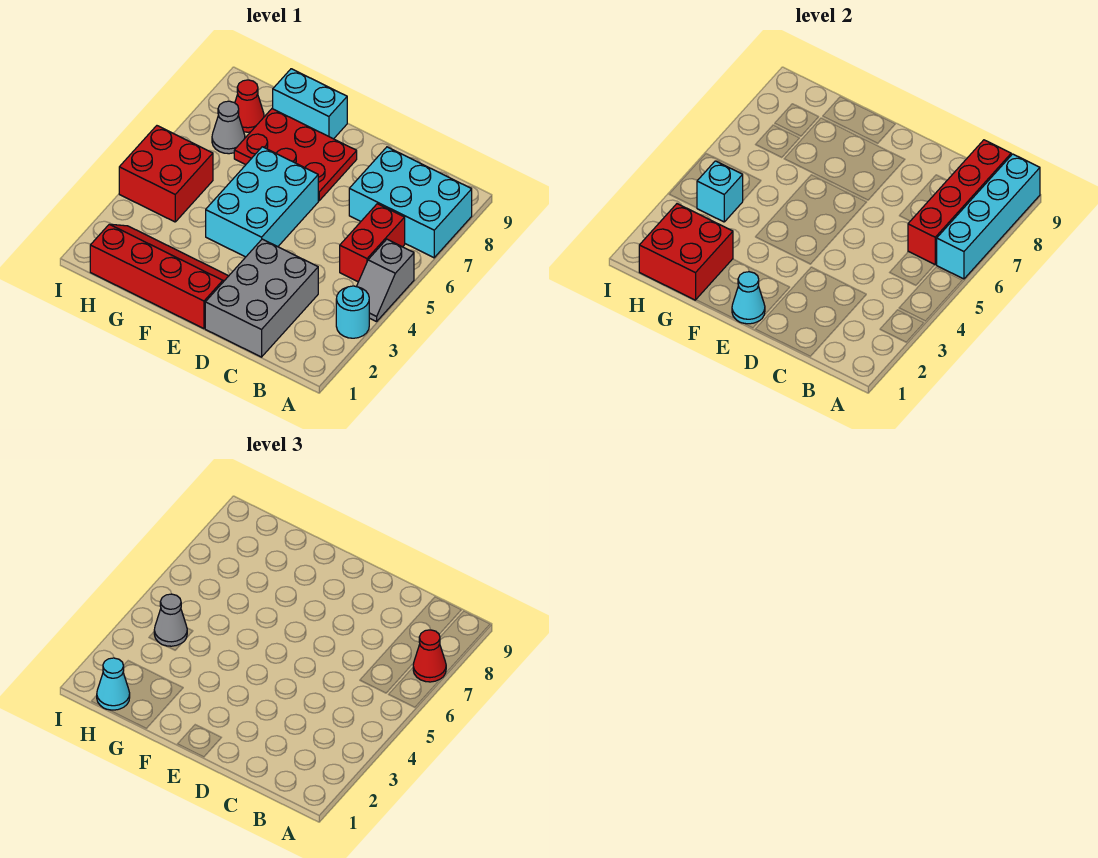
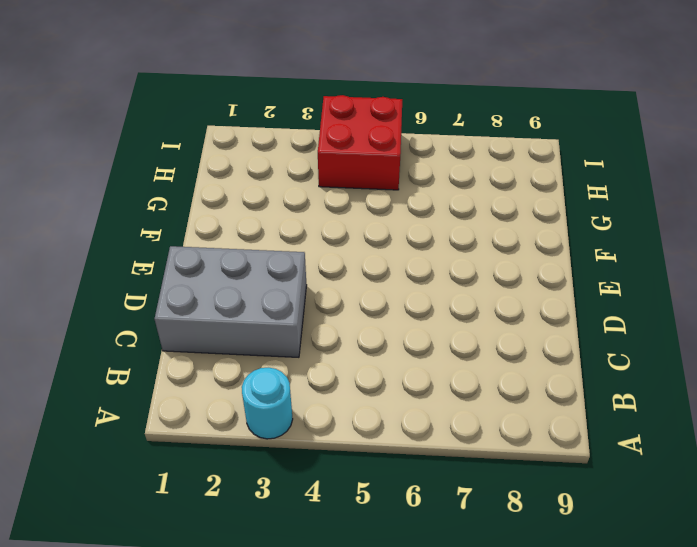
none -> grey 1x2 slope [356,239,414,322]
none -> cyan 2x3 brick [349,147,472,258]
none -> red 1x2 brick [340,204,405,282]

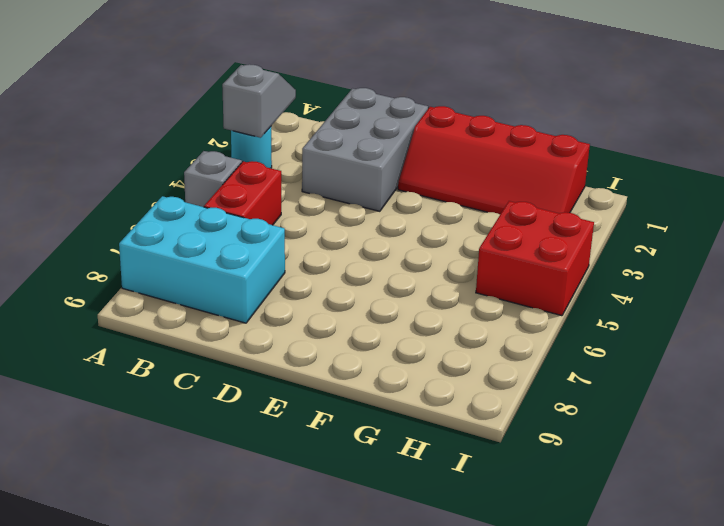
grey 1x2 slope [222,64,296,138] -> none
none -> cyan 2x3 brick [206,147,318,257]
none -> red 2x3 plate [234,109,357,201]
none -> cyan 1x2 brick [273,69,347,139]

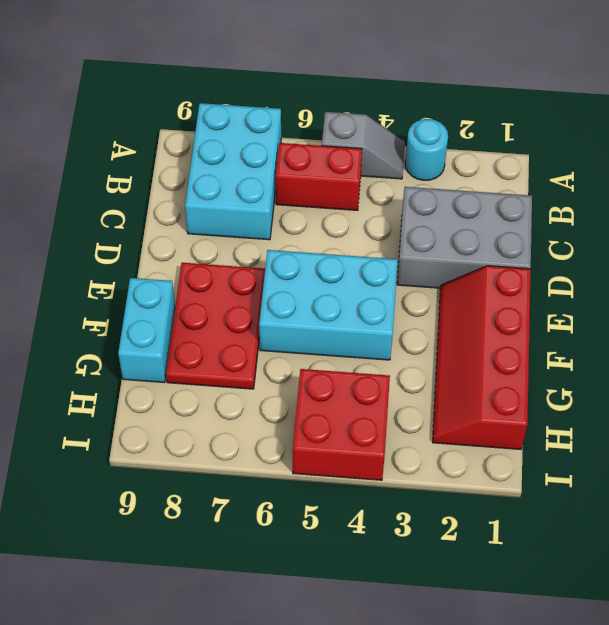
none -> grey 1x1 cone [212,101,245,154]
none -> red 1x1 cone [235,80,264,132]
none -> cyan 1x4 brick [937,154,1040,279]

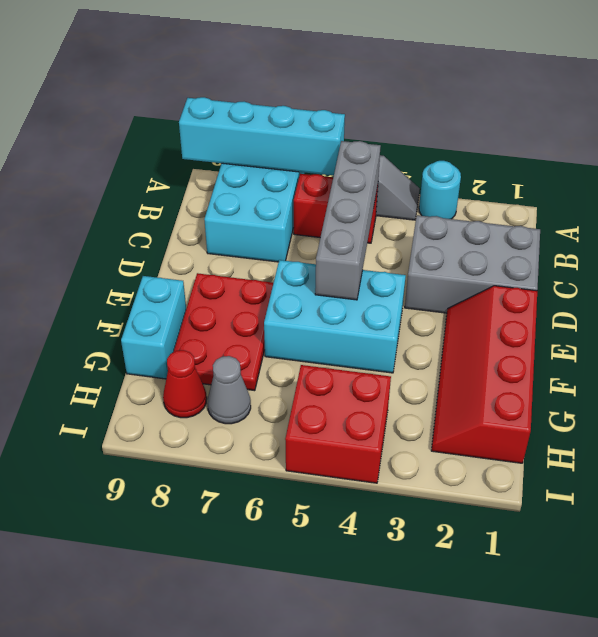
grey 1x4 brick [315,141,381,300] -> none
none -> red 1x4 brick [908,140,1011,265]
none -> cyan 1x1 cone [732,272,765,324]
none -> red 2x2 brick [639,204,733,300]

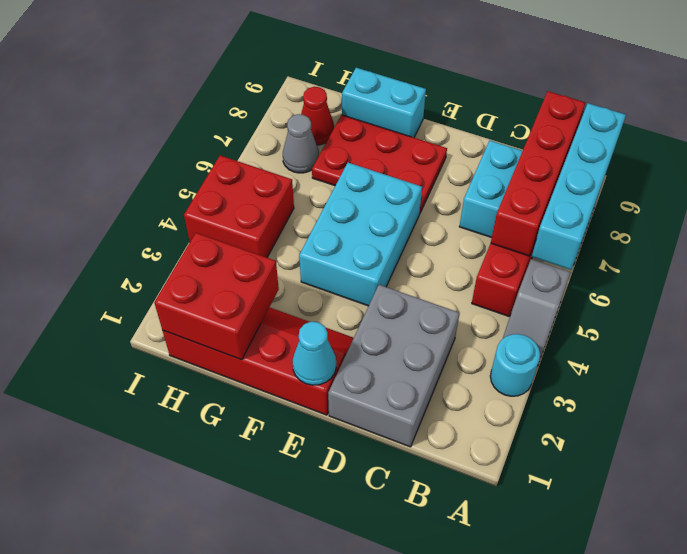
none -> cyan 1x1 brick [697,161,743,222]
none -> red 1x1 cone [413,630,446,682]
none -> cyan 1x1 cone [97,658,130,710]

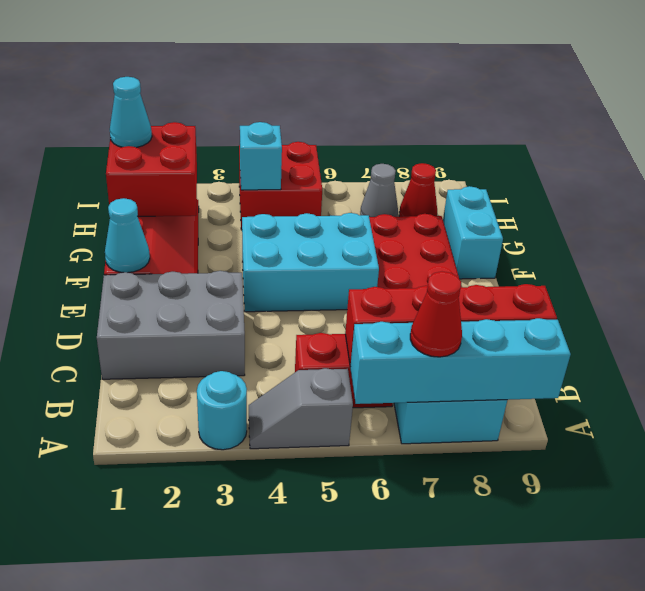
none -> grey 1x1 cone [154,594,187,646]

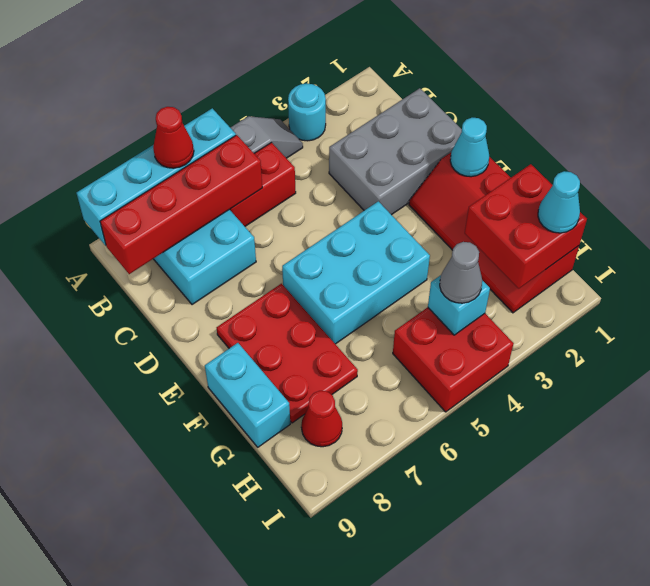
none -> grey 1x1 cone [212,101,245,154]

